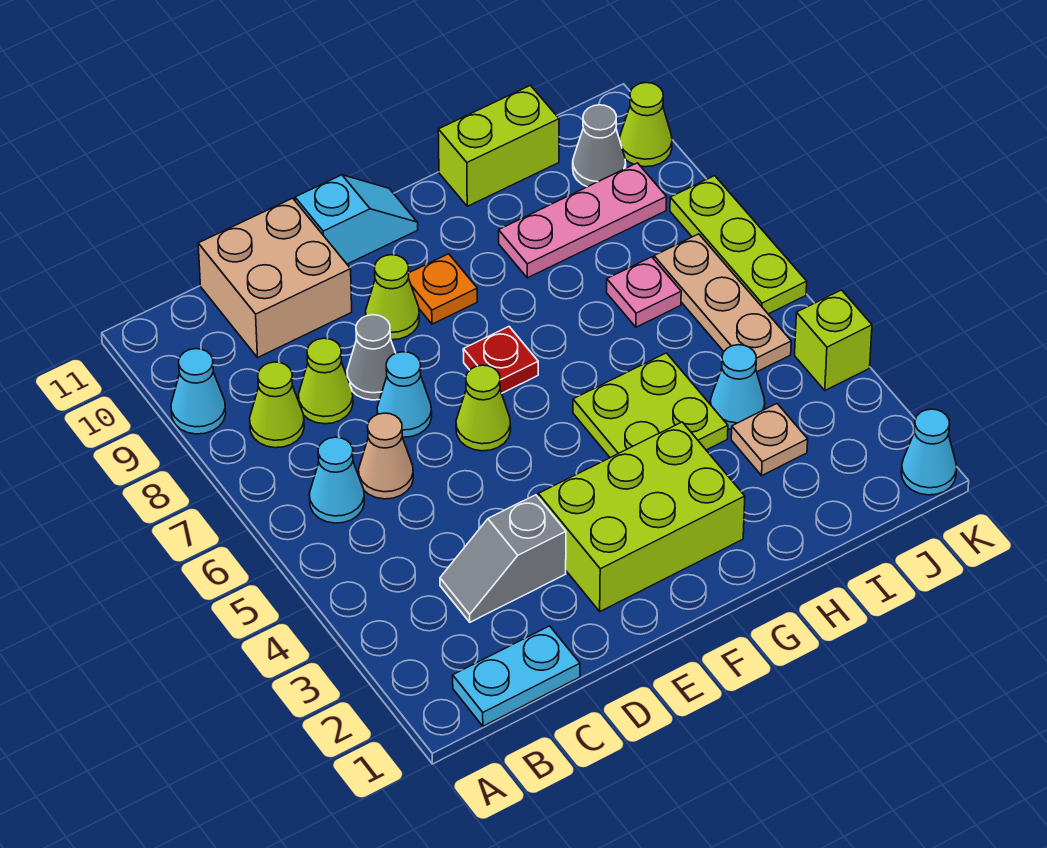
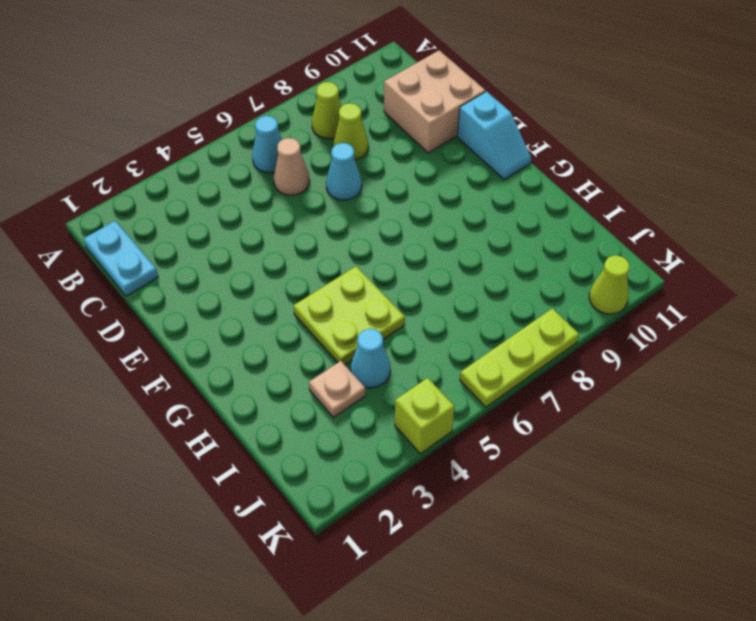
none -> cyan 1x1 cone [171,349,226,434]
none -> grey 1x2 slope [440,495,566,622]
none -> grey 1x1 cone [347,315,396,400]

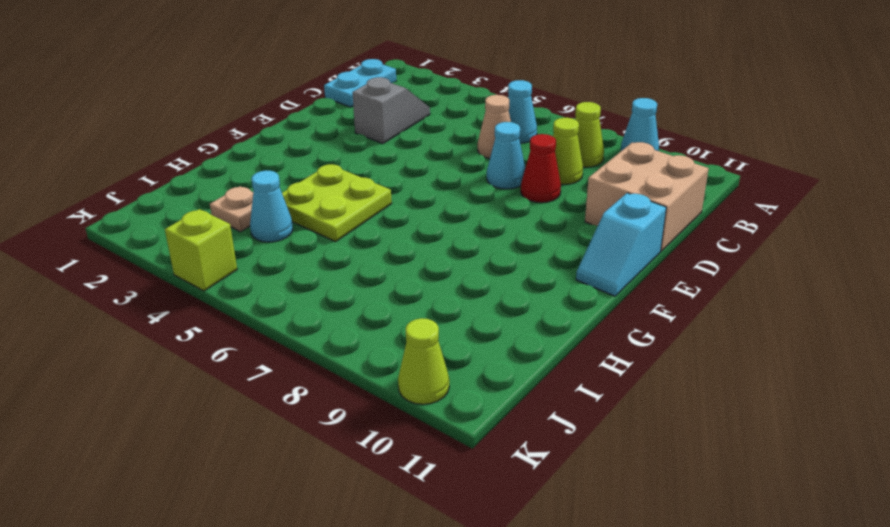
red 1x1 cone [521,134,561,203] -> grey 1x1 cone [347,315,396,400]
none -> lime 2x3 brick [538,422,745,611]
none -> lime 1x1 cone [456,365,511,451]
none -> lime 1x1 cone [366,255,419,340]

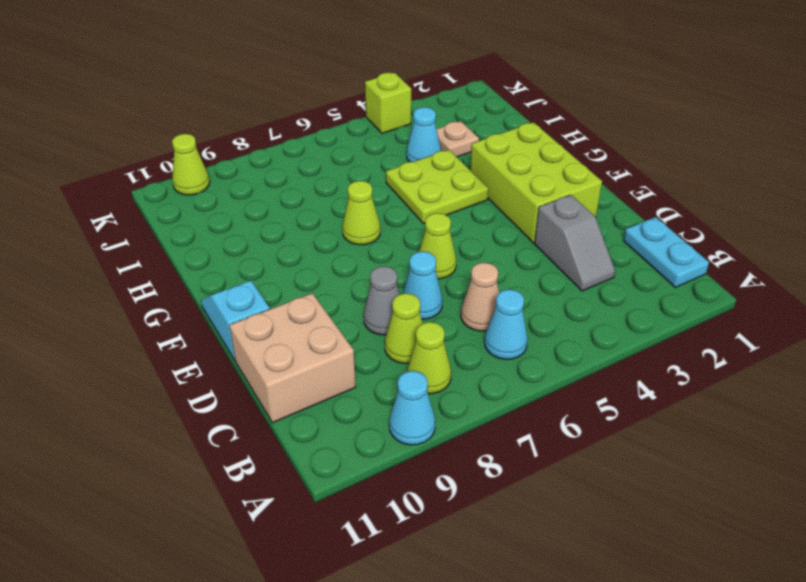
lime 1x1 cone [343,181,380,245] -> lime 1x1 cone moved to [366,255,419,340]
none -> red 1x1 plate [463,327,538,393]
none -> orange 1x1 plate [409,254,477,324]
none -> pink 1x3 plate [499,163,667,278]

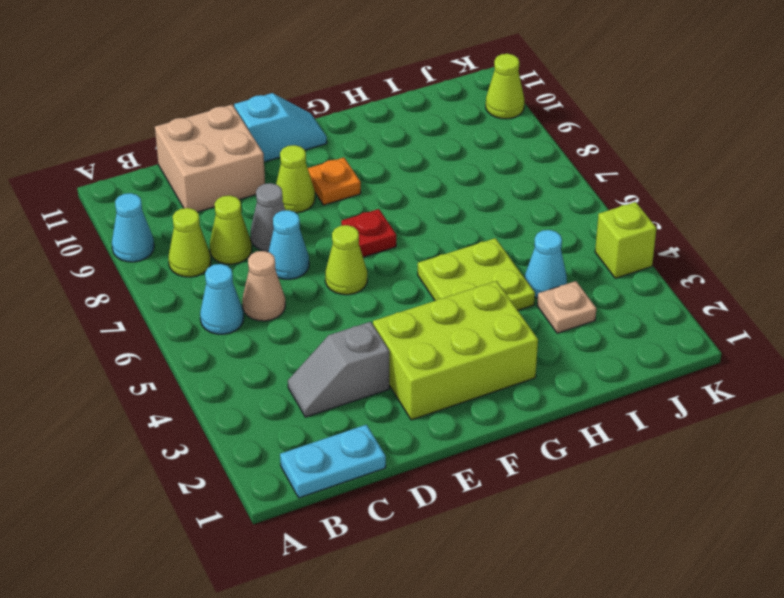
none -> pink 1x3 plate [499,163,667,278]
none -> lime 1x2 brick [438,85,559,206]
none -> pink 1x1 plate [607,257,681,327]

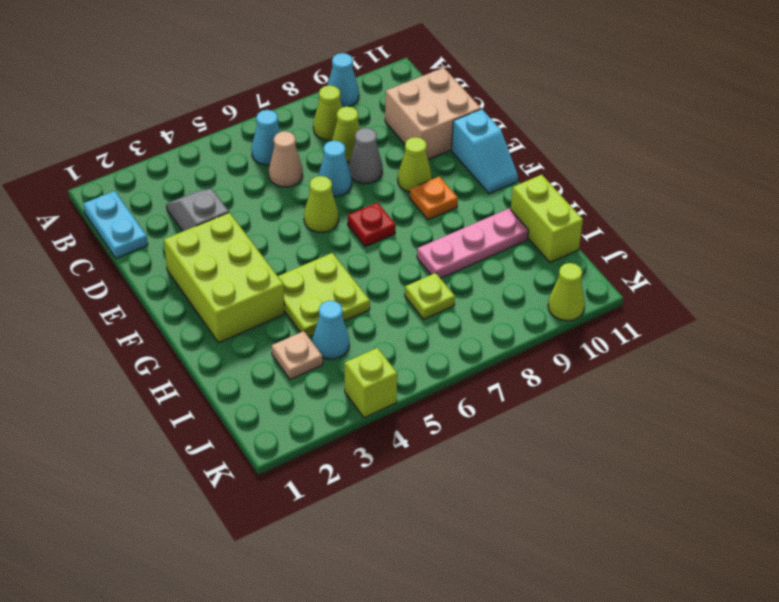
pink 1x3 plate [417,208,529,278] -> pink 1x3 plate turned to [499,163,667,278]
lime 1x1 plate [405,273,455,319] -> pink 1x1 plate [607,257,681,327]
none -> tan 1x3 plate [654,234,791,372]
none -> grey 1x1 cone [573,105,626,187]
none -> cyan 1x1 cone [901,409,957,495]

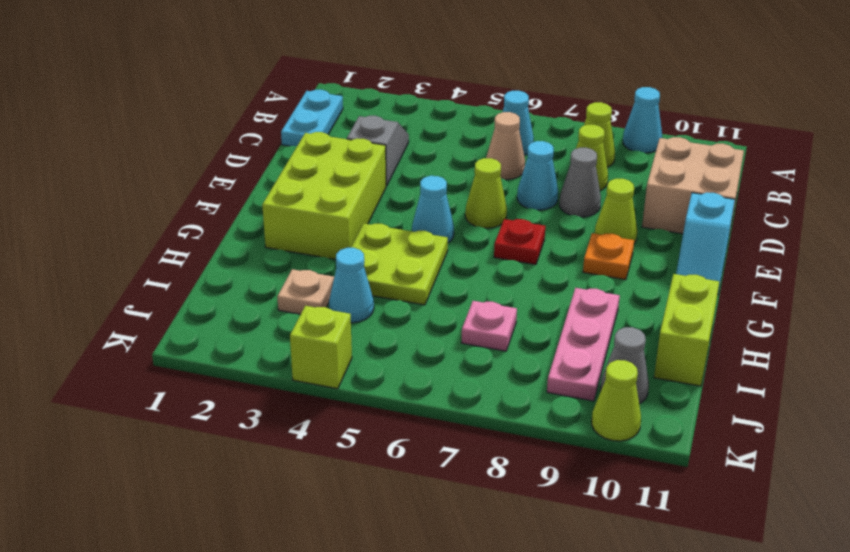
cyan 1x1 cone [412,176,454,243] -> cyan 1x1 cone moved to [901,409,957,495]
none -> tan 1x3 plate [654,234,791,372]
none -> lime 1x3 plate [670,176,807,314]

